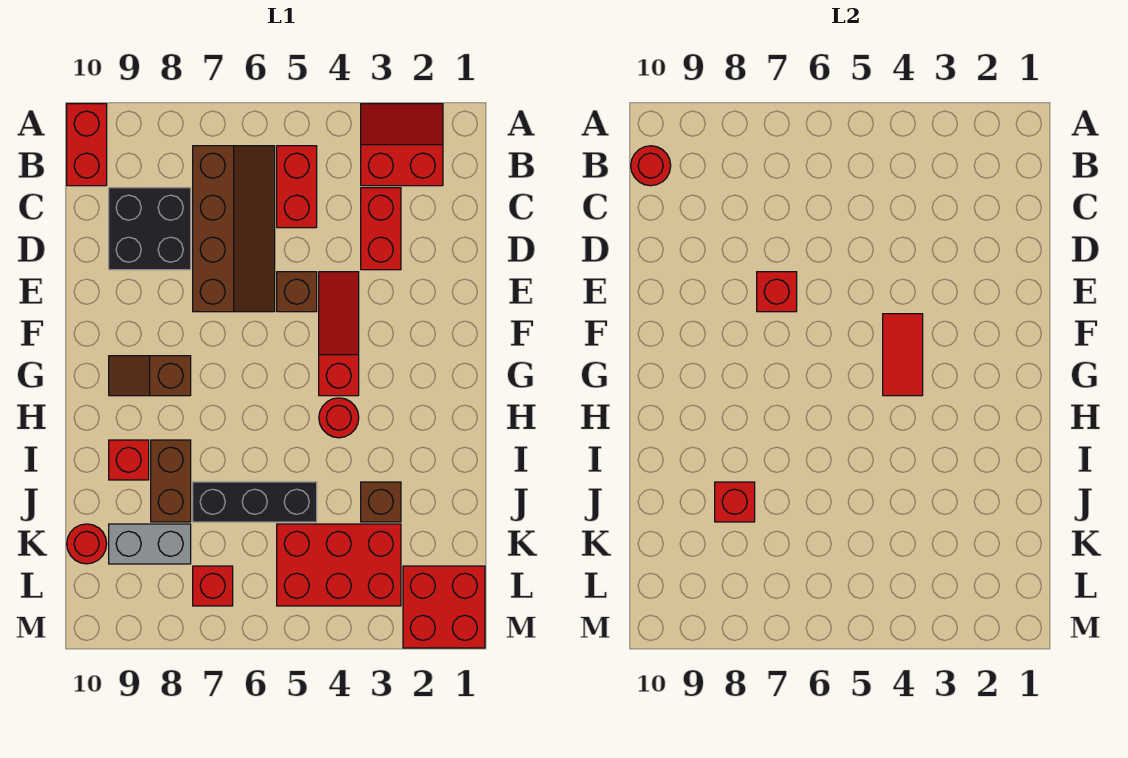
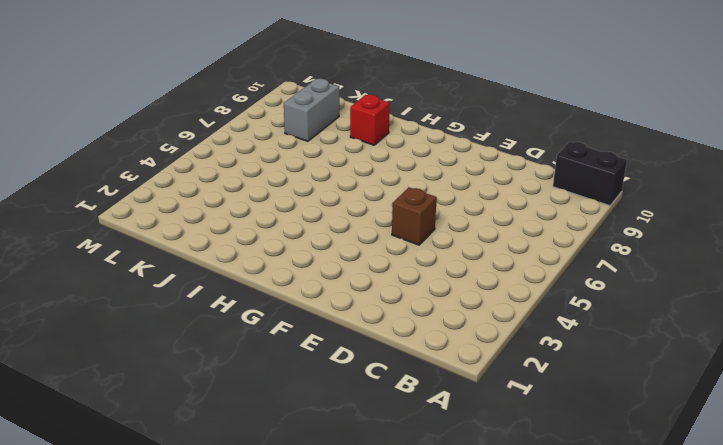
black 1x2 brick [553,142,627,206] -> red 1x2 brick [67,104,107,186]
none -> red 2x2 slope [361,104,443,186]
none -> red 1x2 brick [277,146,317,228]
none -> brown 2x4 slope [193,146,275,312]

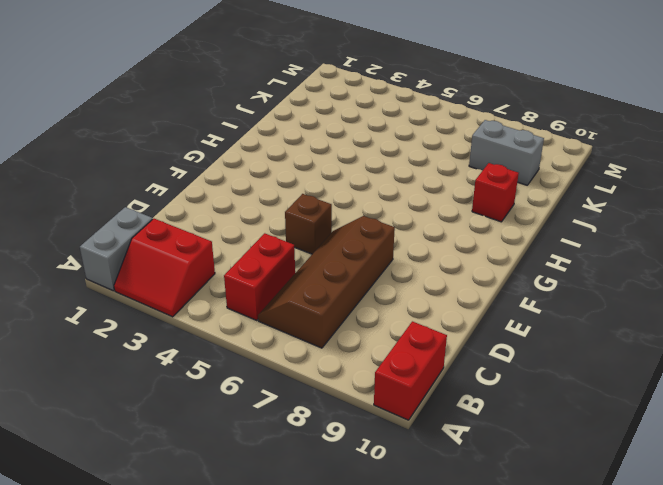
grey 1x2 brick [80,207,153,291] -> none
none -> red 1x2 brick [361,188,401,270]
none -> black 2x2 brick [109,188,191,270]
none -> red 1x3 slope [319,272,359,396]

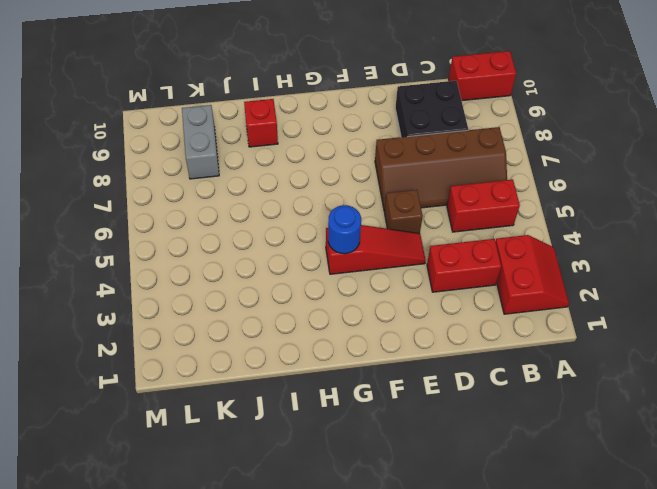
blue 1x1 round brick [328,205,361,254] -> red 1x2 tile [883,314,923,396]
none -> brown 1x2 slope [109,356,191,396]
none -> red 1x1 round brick [319,398,359,438]
none -> brown 1x2 brick [151,440,191,522]

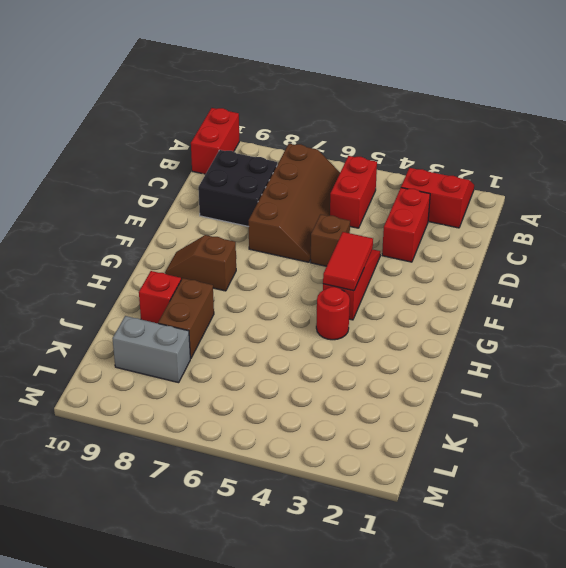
none -> brown 1x1 brick [361,482,401,522]
none -> black 1x3 brick [193,482,317,522]
none -> red 2x3 brick [277,524,401,606]

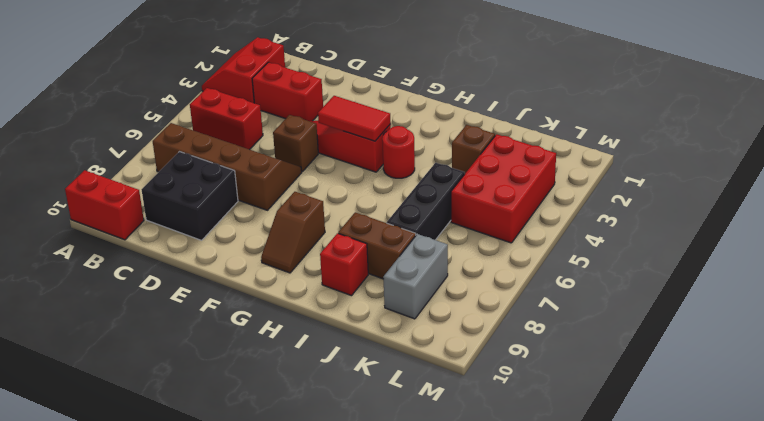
none -> red 1x1 round brick [67,524,107,564]
none -> red 2x2 brick [403,566,485,648]
none -> red 1x1 brick [193,566,233,606]

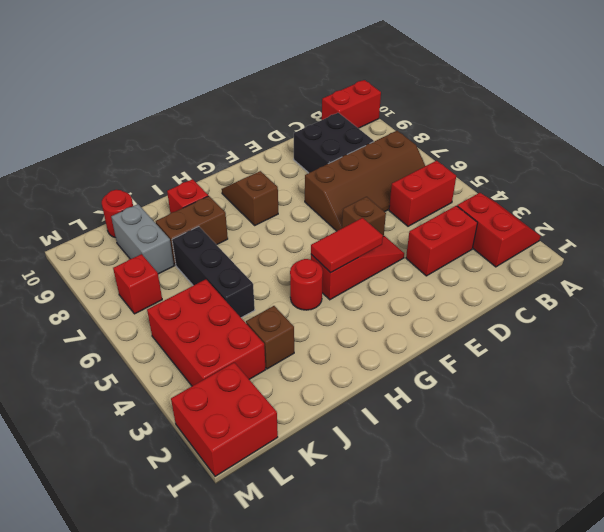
none -> red 1x1 round brick [631,146,671,186]
none -> red 1x1 brick [757,272,797,312]
none -> red 1x1 brick [715,482,755,522]

